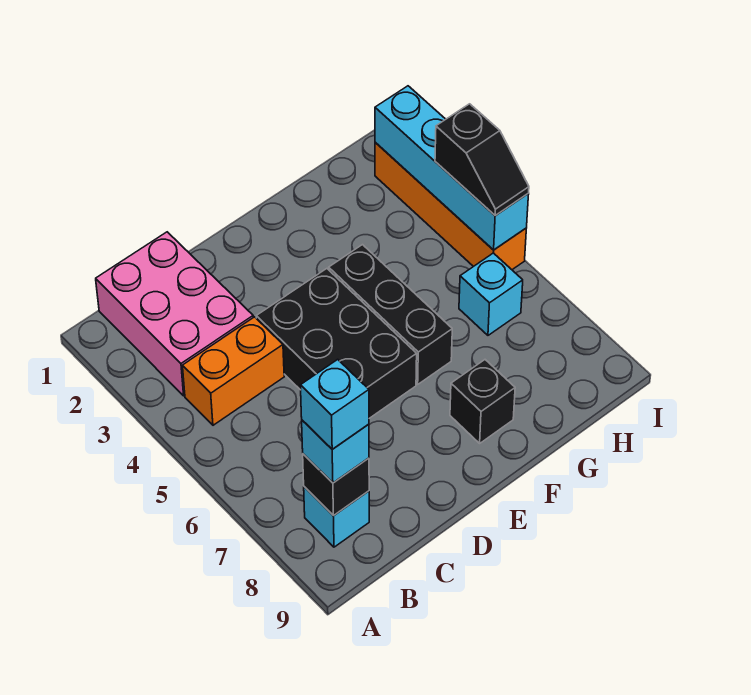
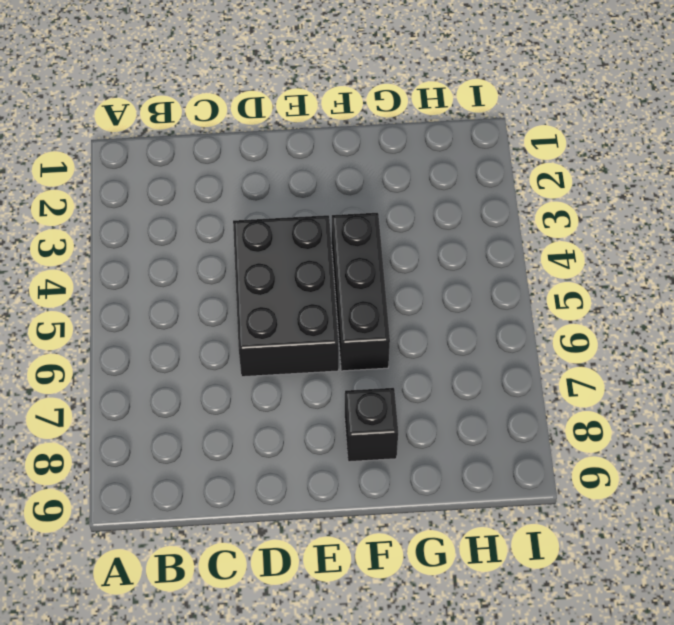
none -> pink 2x3 brick [96,232,253,396]
none -> orange 1x2 brick [183,317,284,425]
none -> cyan 1x1 brick [304,487,369,547]

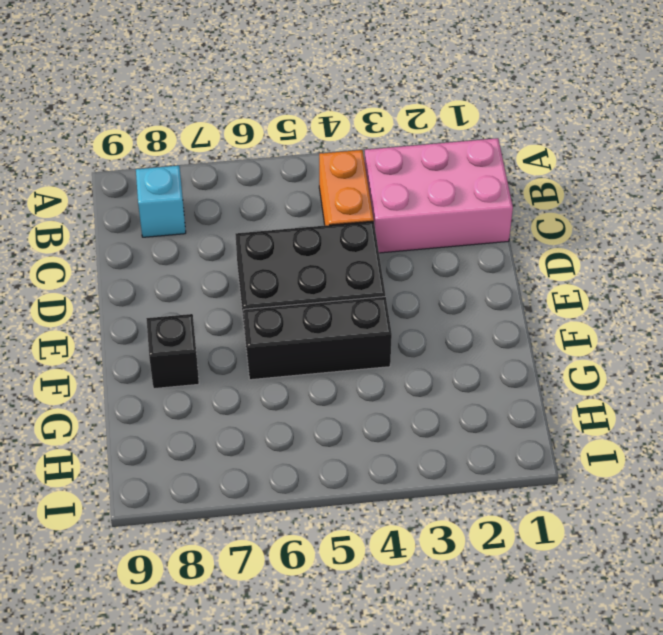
none -> cyan 1x1 brick [459,253,523,335]
none -> orange 1x4 brick [375,142,526,270]
none -> black 1x1 brick [303,454,369,516]

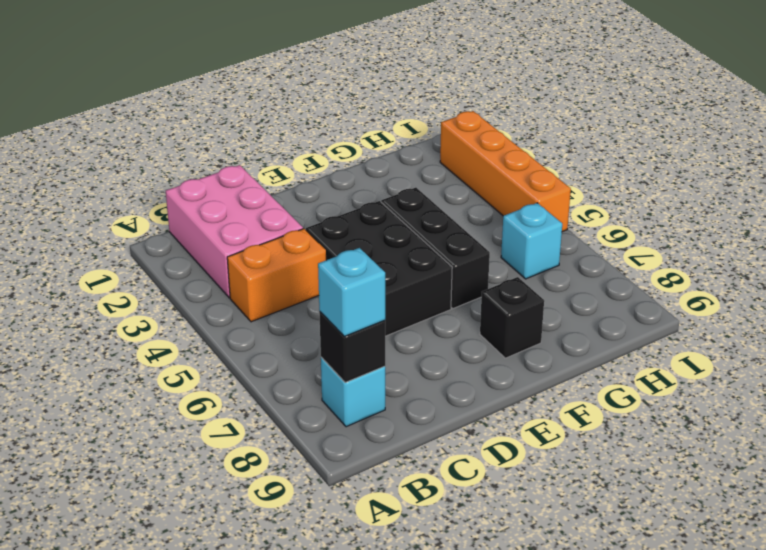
none -> cyan 1x4 brick [375,86,529,250]
none -> black 1x2 slope [435,104,529,216]
none -> cyan 1x1 brick [301,359,369,449]

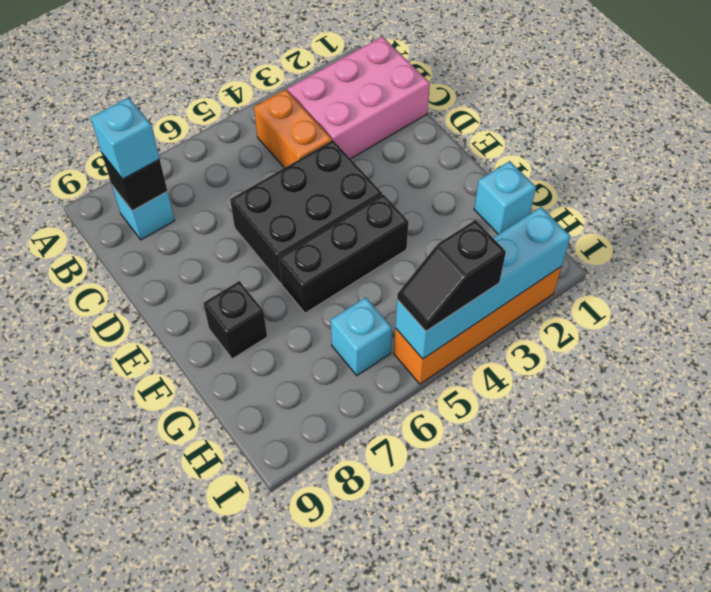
cyan 1x1 brick [474,161,536,234] -> cyan 1x1 brick moved to [301,359,369,449]

